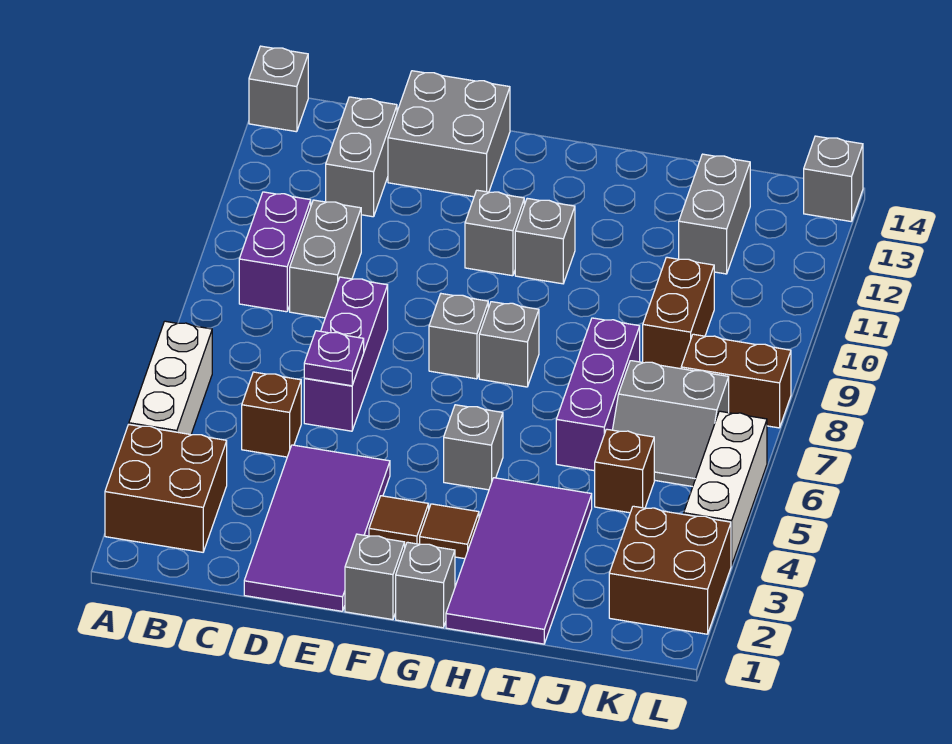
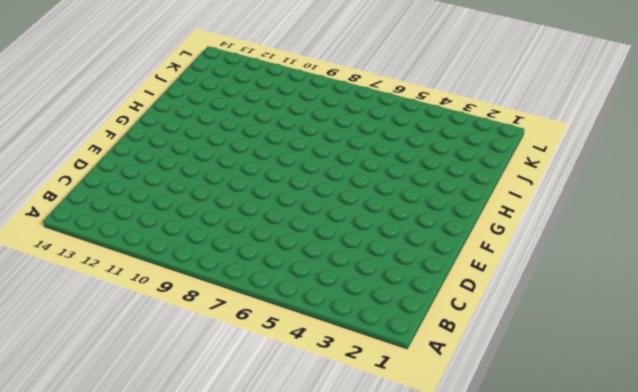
none -> brown 2x2 brick [105,425,227,552]
none -> white 1x3 brick [129,321,212,435]
none -> grey 1x1 brick [249,46,308,132]
none -> purple 1x2 brick [239,192,311,312]

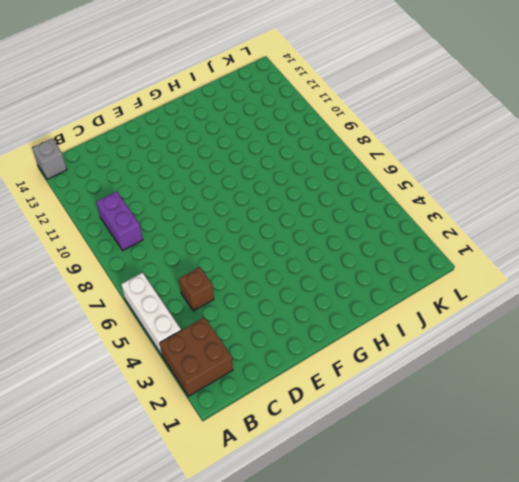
none -> grey 1x2 brick [290,200,361,318]
none -> grey 1x2 brick [326,97,397,217]
none -> purple 2x4 tile [244,445,390,611]
none -> purple 1x3 brick [304,277,388,431]

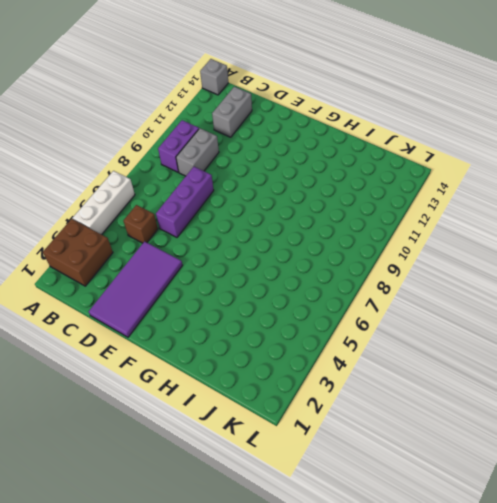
none -> grey 2x2 brick [388,71,510,197]
none -> grey 1x1 brick [345,534,405,620]
none -> brown 1x1 tile [369,496,429,546]
none -> grey 1x1 brick [429,294,488,379]

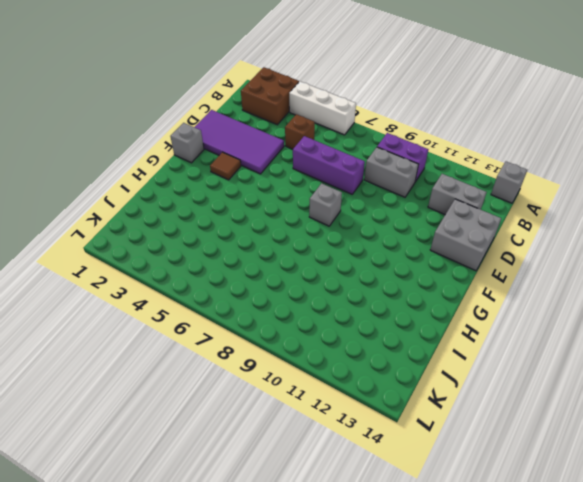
none -> grey 1x1 brick [465,190,524,276]
none -> grey 1x1 brick [396,542,455,628]
none -> brown 1x1 tile [420,504,479,559]
none -> grey 1x1 brick [444,405,503,490]

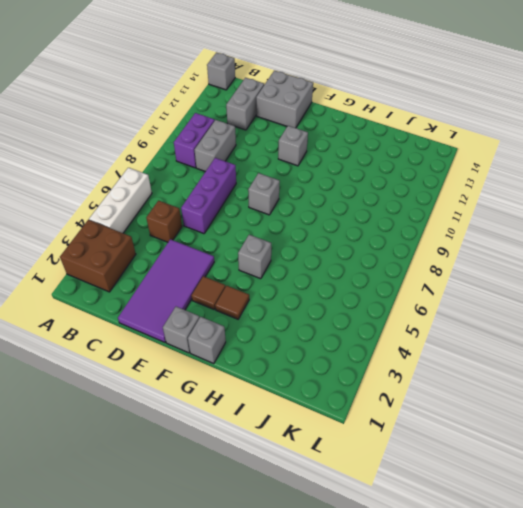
none -> grey 1x1 brick [479,302,539,387]
none -> grey 1x1 brick [515,198,575,284]
none -> purple 2x4 tile [446,478,592,644]
none -> purple 1x3 brick [556,318,640,471]

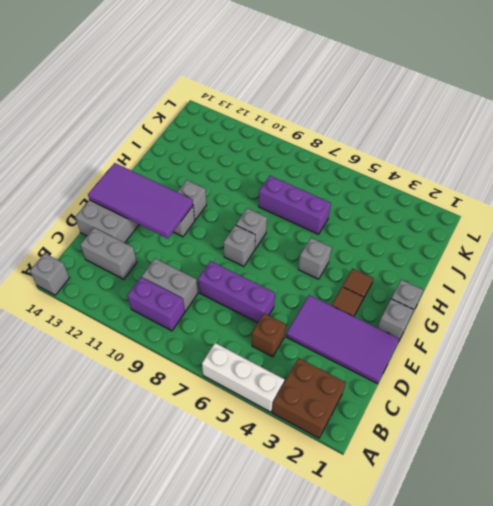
purple 2x4 tile [88,163,193,238] -> purple 2x4 tile moved to [446,478,592,644]
none -> brown 1x1 brick [595,429,654,513]
none -> grey 2x2 slope [613,361,729,487]
none -> brown 1x2 brick [643,257,714,369]
none -> grey 1x2 brick [679,154,750,274]

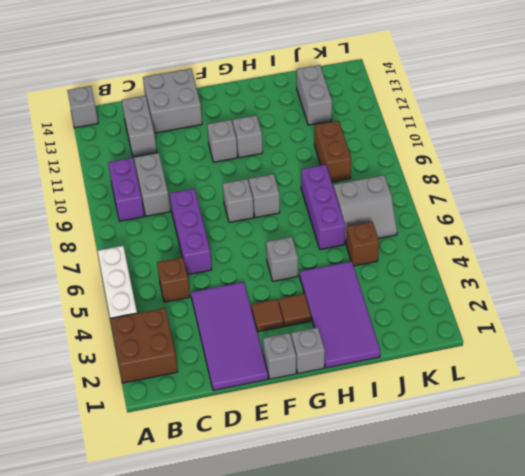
none -> brown 2x2 brick [609,506,731,634]
none -> brown 1x2 brick [681,334,791,428]
none -> white 1x3 brick [684,411,767,565]
none -> grey 1x1 brick [804,136,863,221]

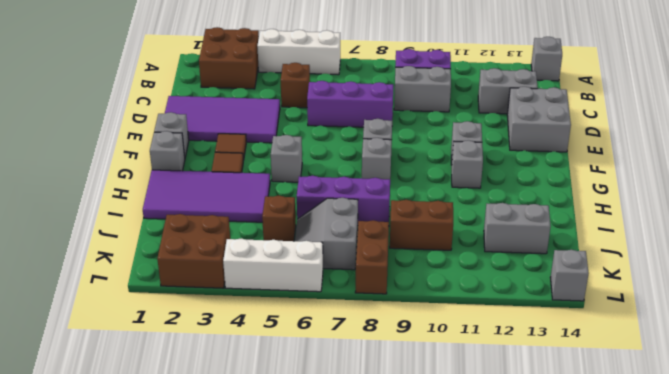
none -> purple 1x1 plate [304,331,364,386]

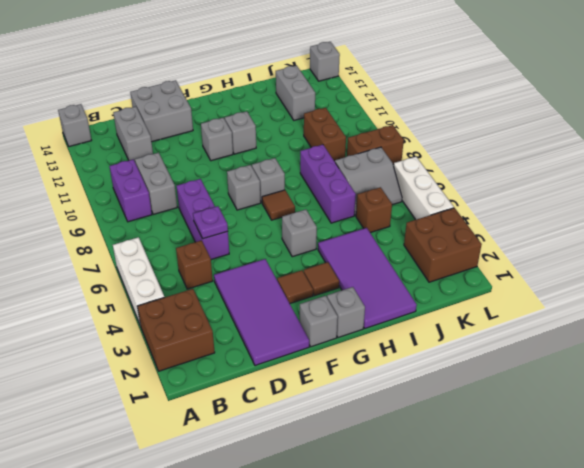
brown 1x1 tile [262,190,295,220] -> none

